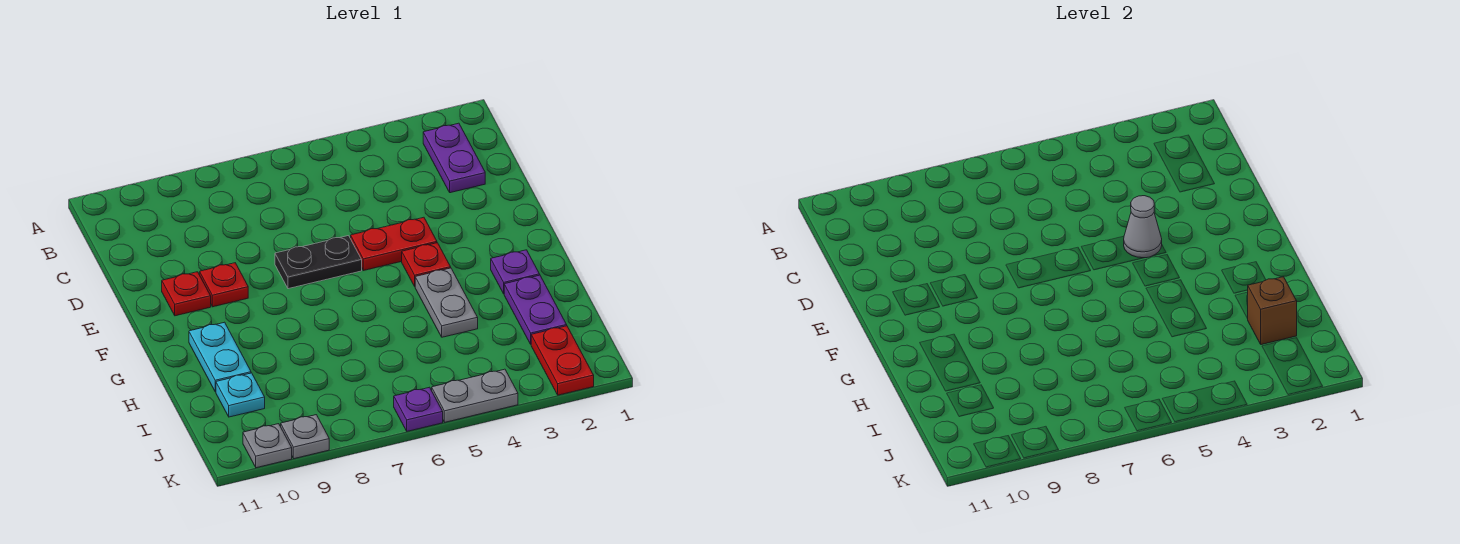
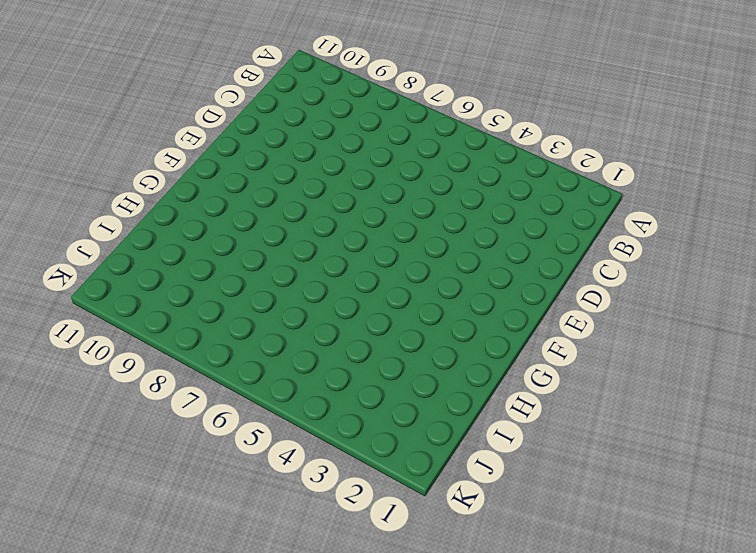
none -> purple 1x2 plate [423,123,485,193]
none -> red 1x2 plate [351,217,437,271]
none -> black 1x2 plate [275,236,362,289]

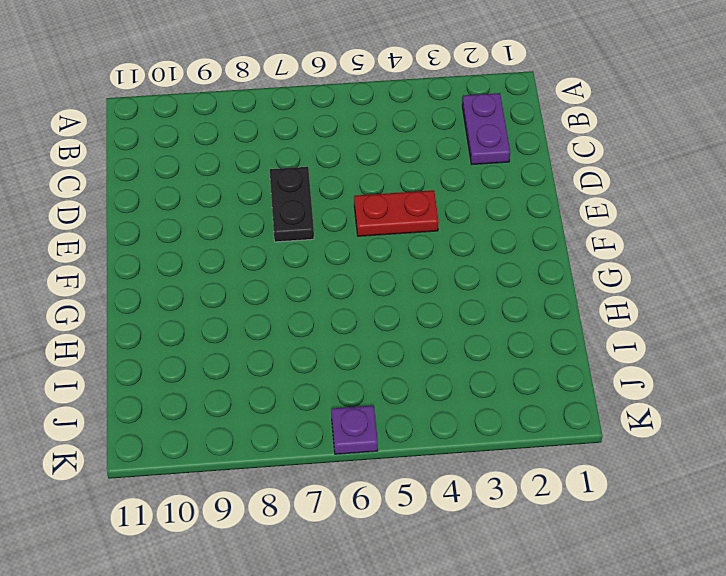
black 1x2 plate [270,167,314,242] -> black 1x2 plate turned to [275,236,362,289]
none -> red 1x1 plate [200,263,248,307]
none -> red 1x1 plate [162,272,211,316]
none -> red 1x1 plate [402,243,451,286]

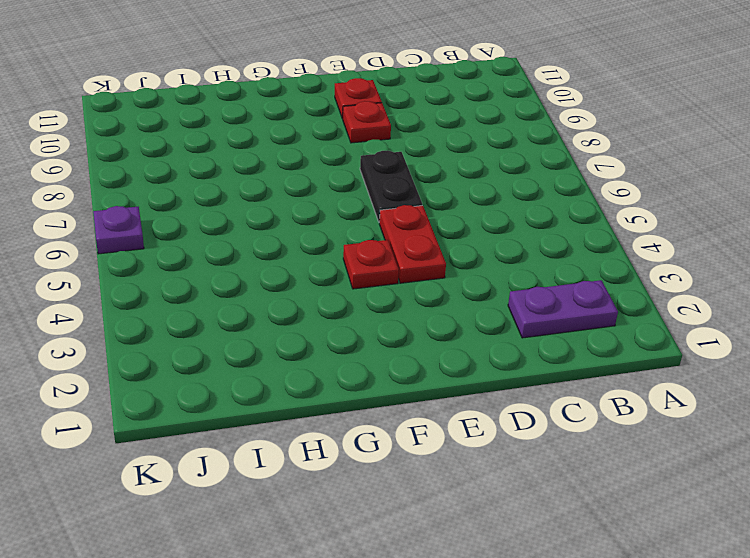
none -> purple 1x1 plate [491,250,540,294]
none -> grey 1x2 plate [415,268,478,337]
none -> cyan 1x2 plate [189,322,251,392]

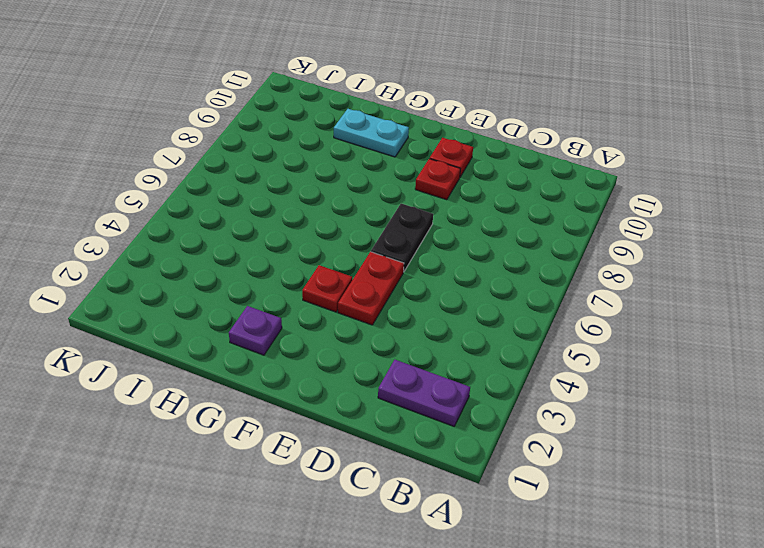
none -> grey 1x2 plate [415,268,478,337]
none -> purple 1x2 plate [504,275,567,344]
none -> cyan 1x1 plate [216,373,265,417]

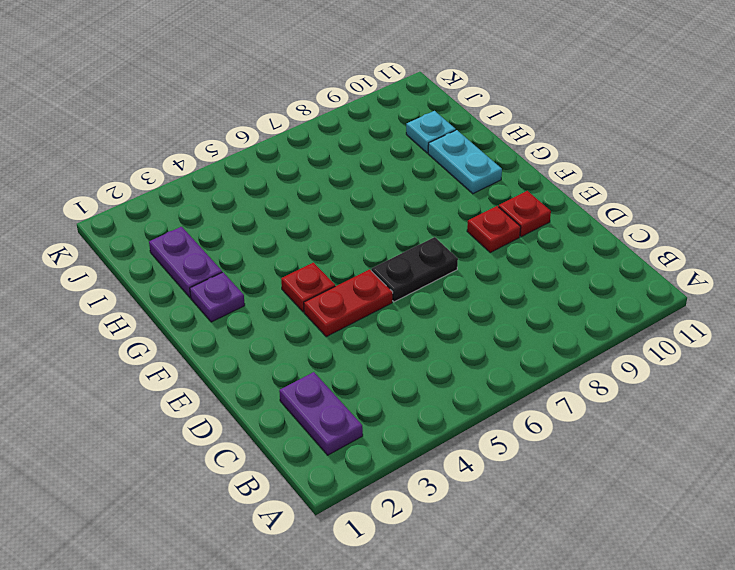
none -> grey 1x2 plate [415,268,478,337]
none -> red 1x2 plate [531,326,594,395]
none -> grey 1x2 plate [432,369,518,422]

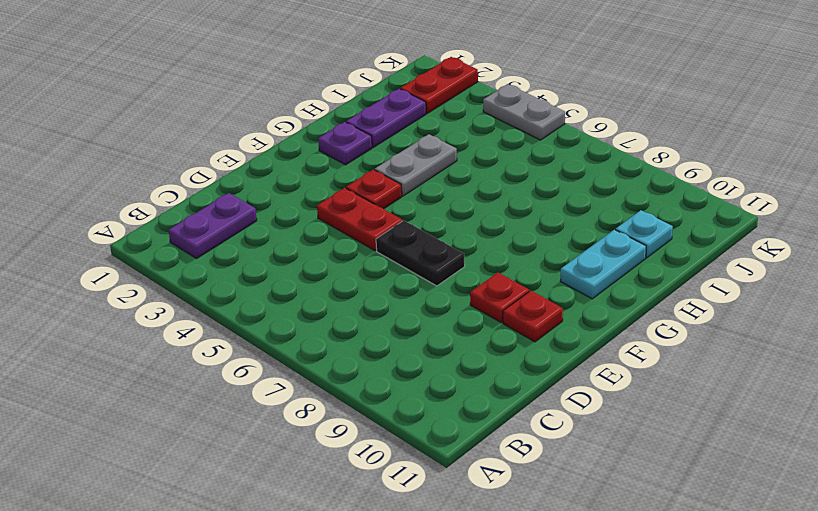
none -> purple 1x1 plate [394,387,443,431]
none -> grey 1x1 plate [281,415,329,459]
none -> grey 1x1 plate [243,424,292,468]

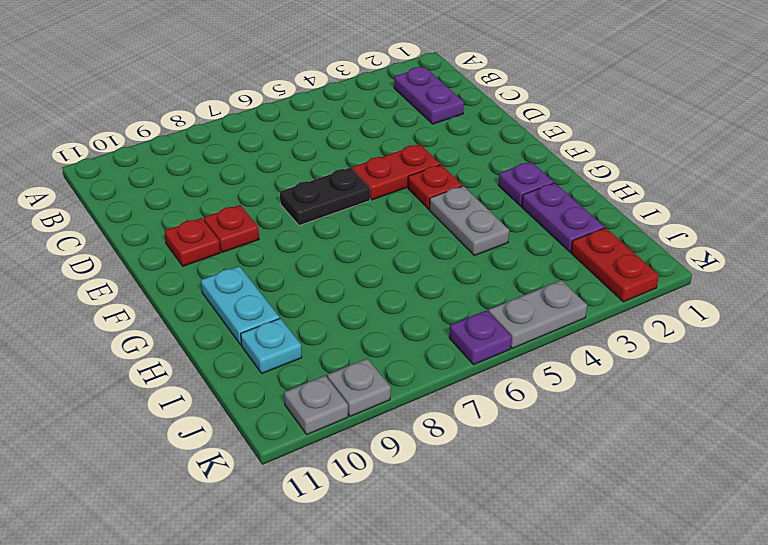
none -> grey 1x1 cone [1124,196,1162,258]
none -> brown 1x1 brick [1247,277,1297,345]

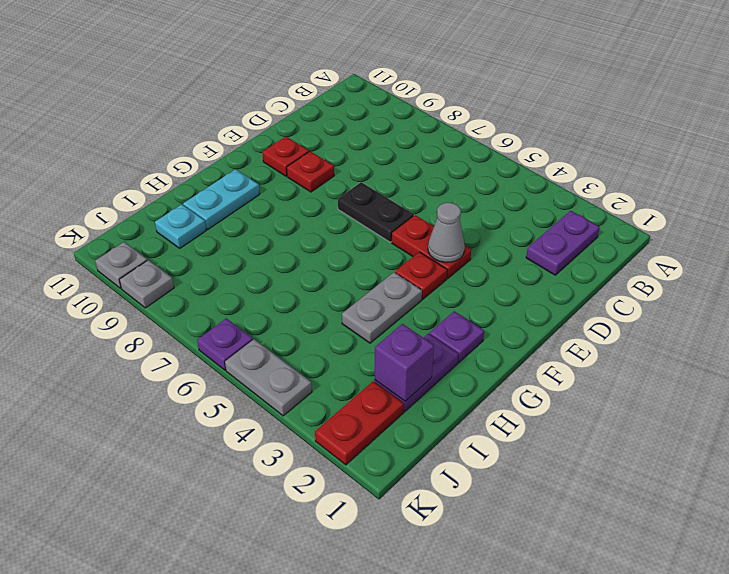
purple 1x1 brick [375,324,434,401] -> brown 1x1 brick [1247,277,1297,345]

